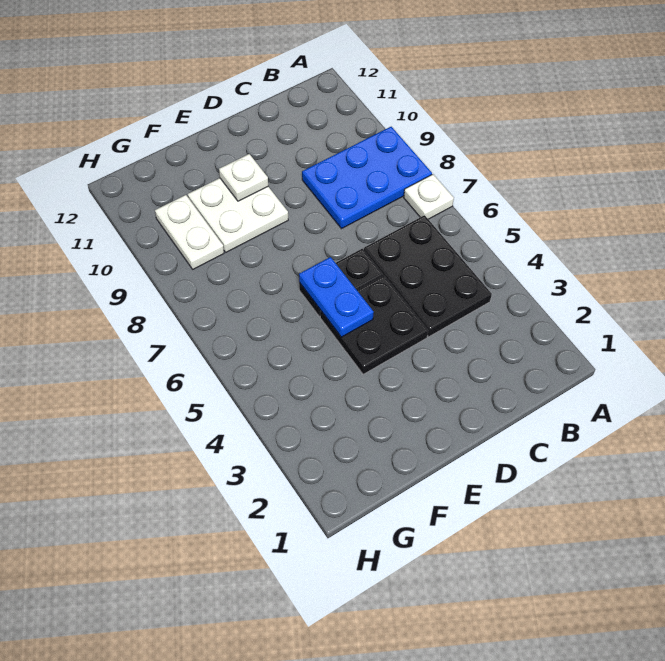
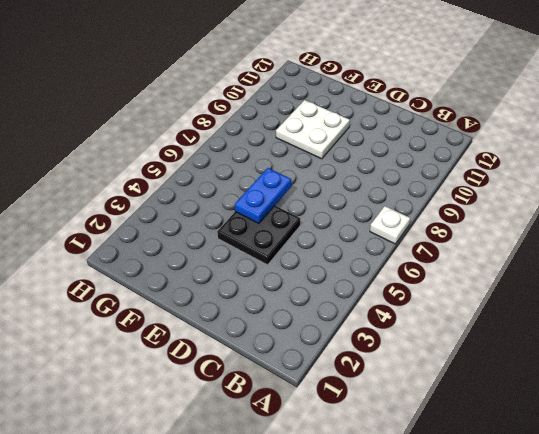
none -> blue 2x3 plate [302,127,432,229]
none -> black 2x3 plate [364,215,492,337]

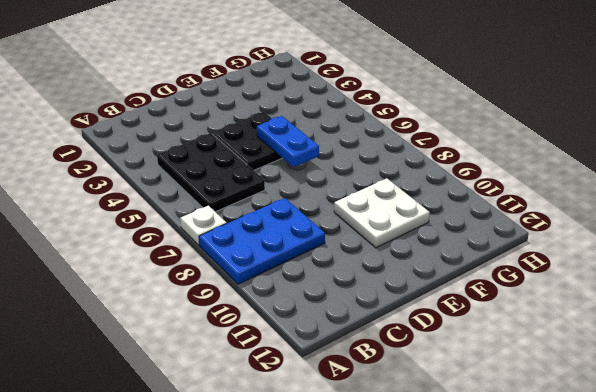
none -> black 1x2 plate [299,249,383,317]
none -> white 1x2 plate [155,195,224,269]

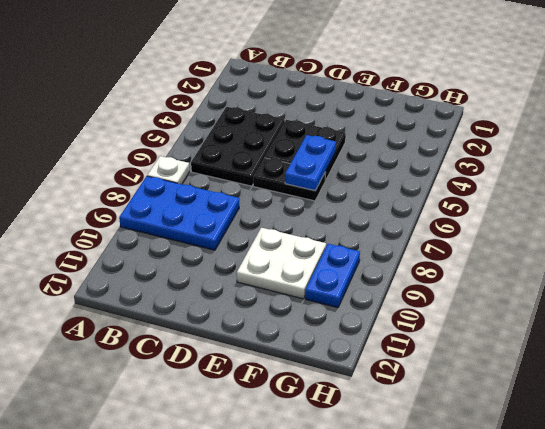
blue 1x2 plate [305,244,360,308] -> white 1x2 plate [155,195,224,269]
none -> white 1x1 plate [219,154,268,201]

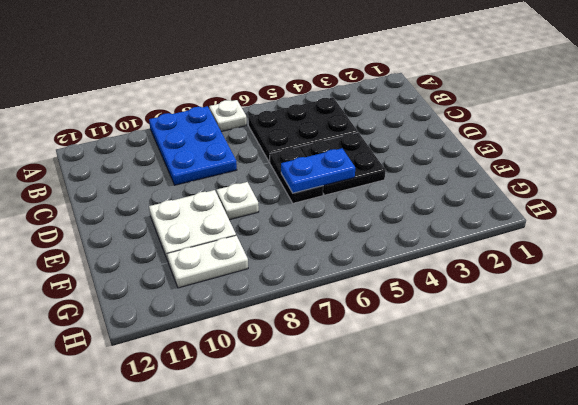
white 1x1 plate [216,182,259,220] -> white 1x1 plate moved to [219,154,268,201]

